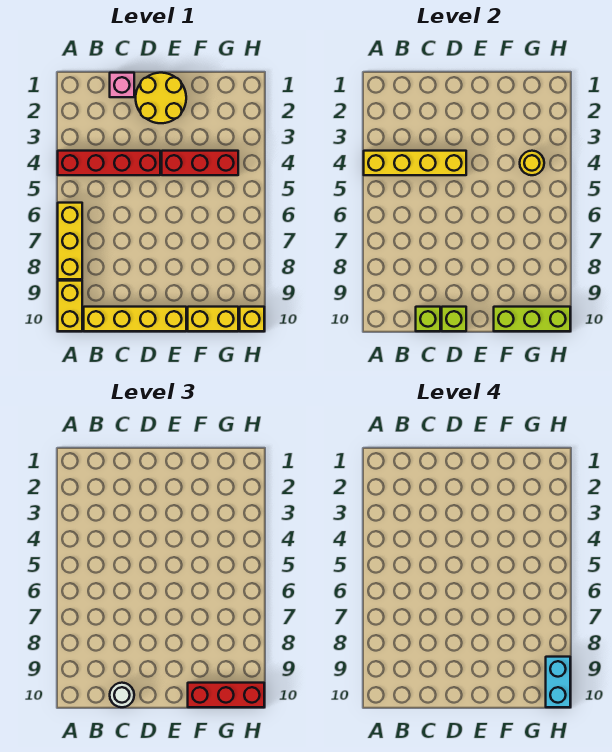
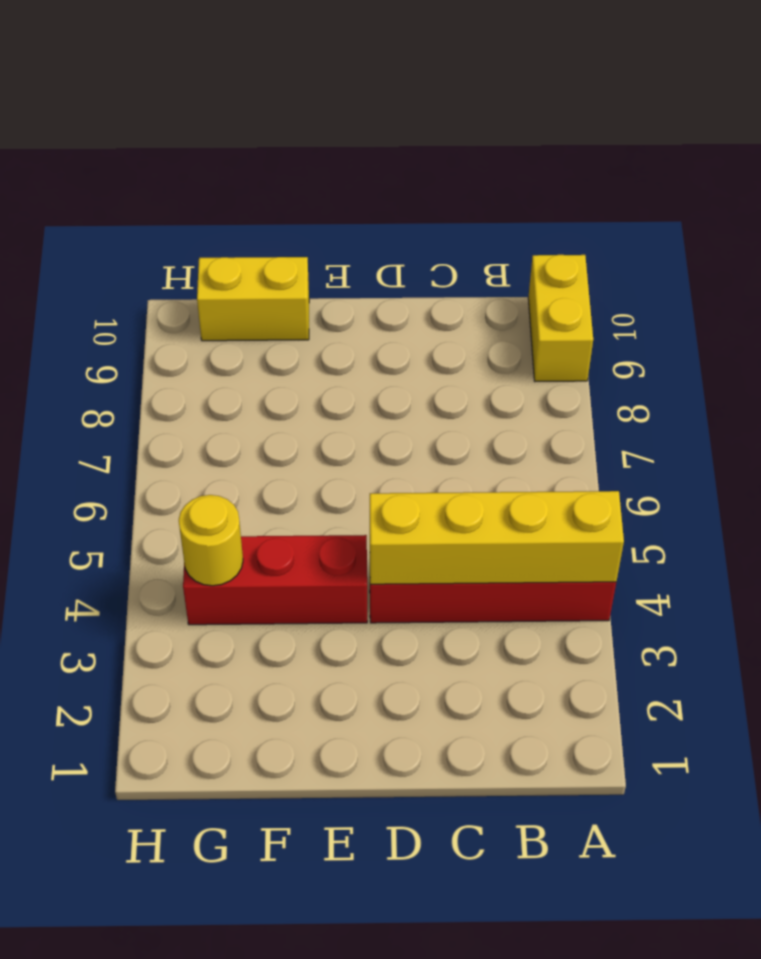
none -> yellow 1x3 brick [58,203,82,279]
none -> yellow 1x4 brick [84,307,186,331]
none -> pink 1x1 brick [110,73,134,97]

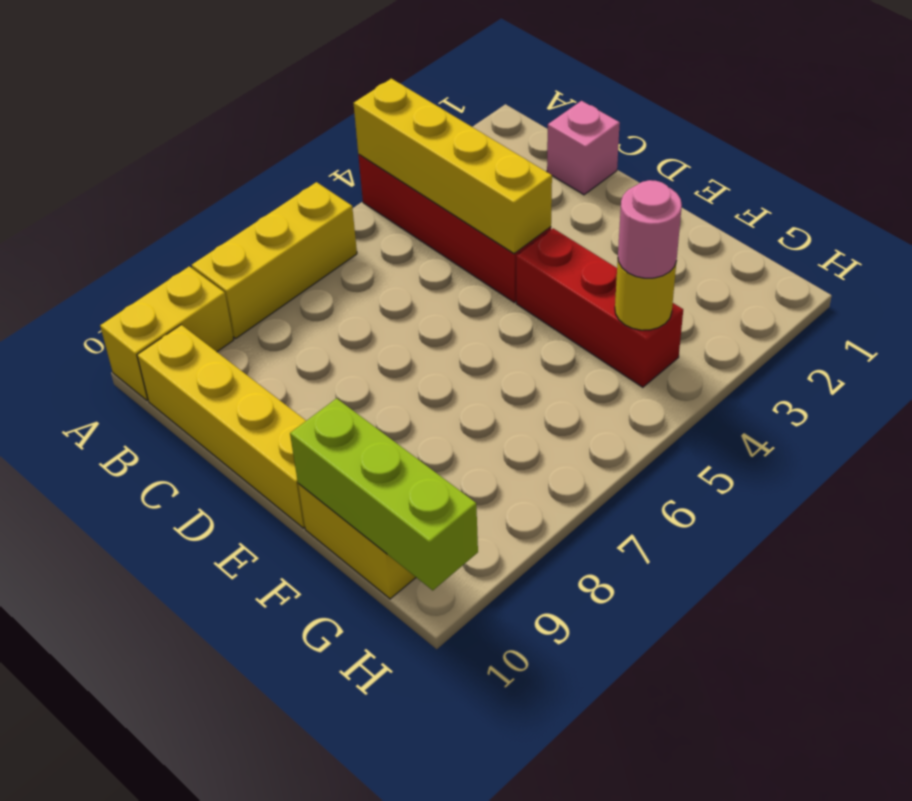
pink 1x1 round brick [618,180,682,278] -> none
none -> yellow 2x2 round brick [136,73,186,123]
none -> yellow 1x1 brick [240,307,264,331]
none -> lime 1x1 brick [416,307,440,331]

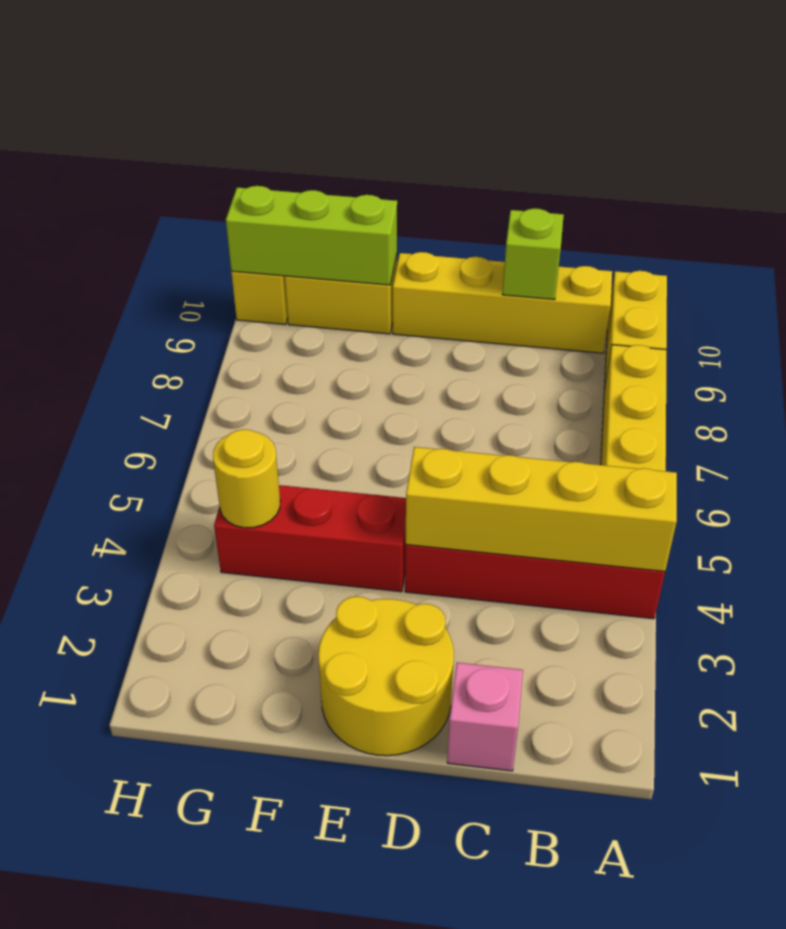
none -> lime 1x1 brick [442,307,466,331]
none -> white 1x1 round brick [110,683,134,707]
none -> red 1x3 brick [188,683,264,707]

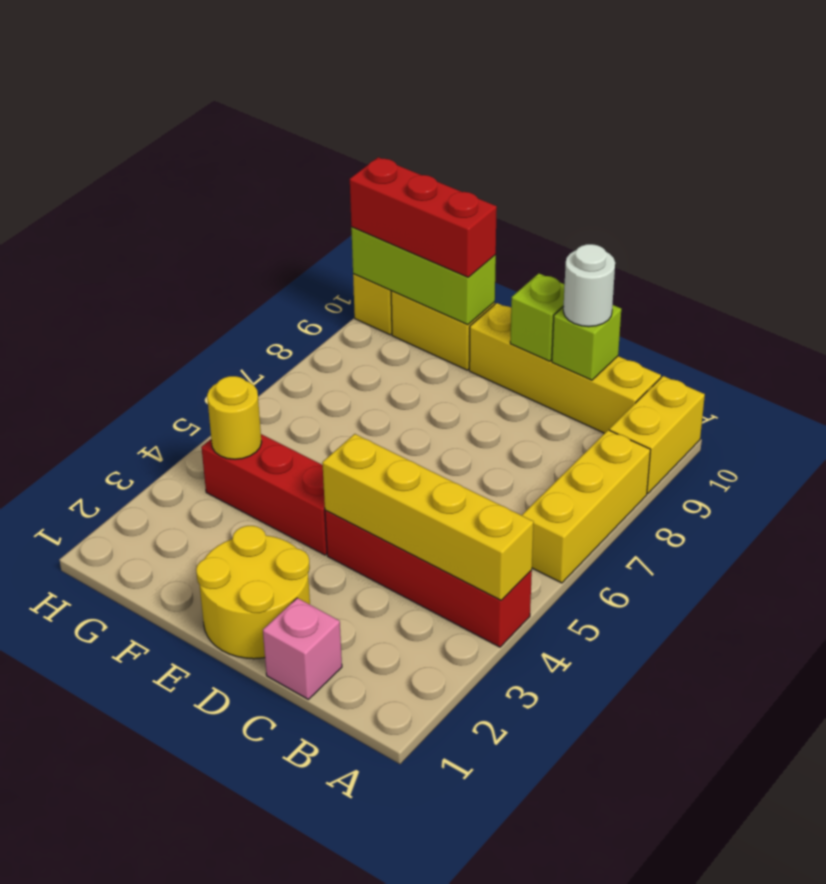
none -> cyan 1x2 brick [546,657,570,707]

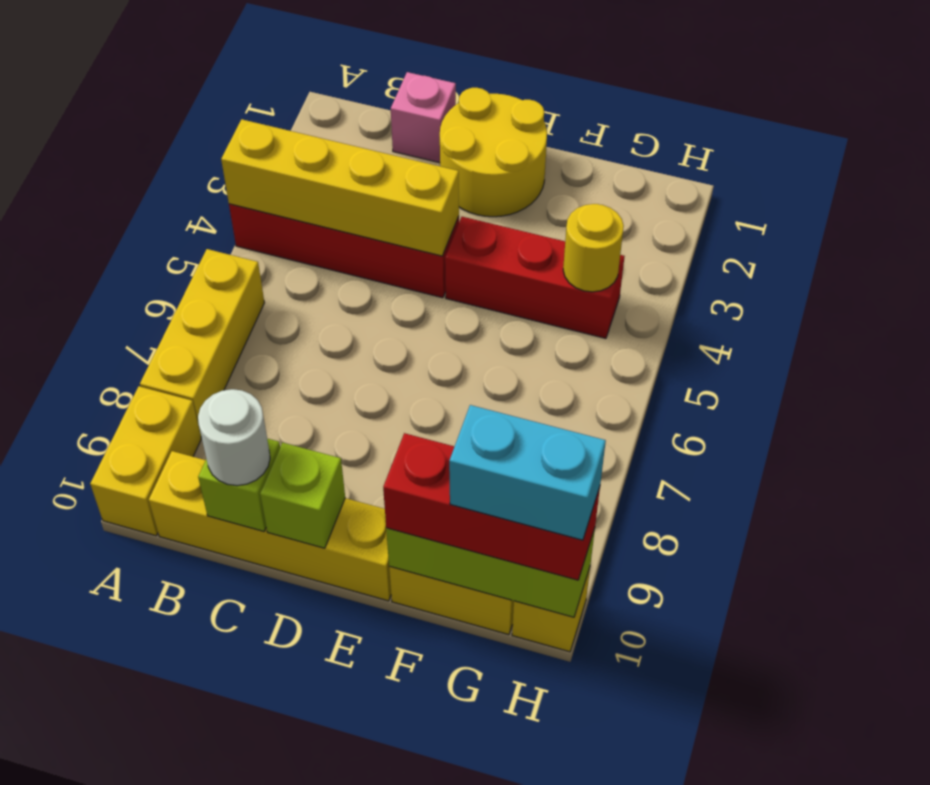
cyan 1x2 brick [449,405,606,540] -> cyan 1x2 brick turned to [546,657,570,707]

